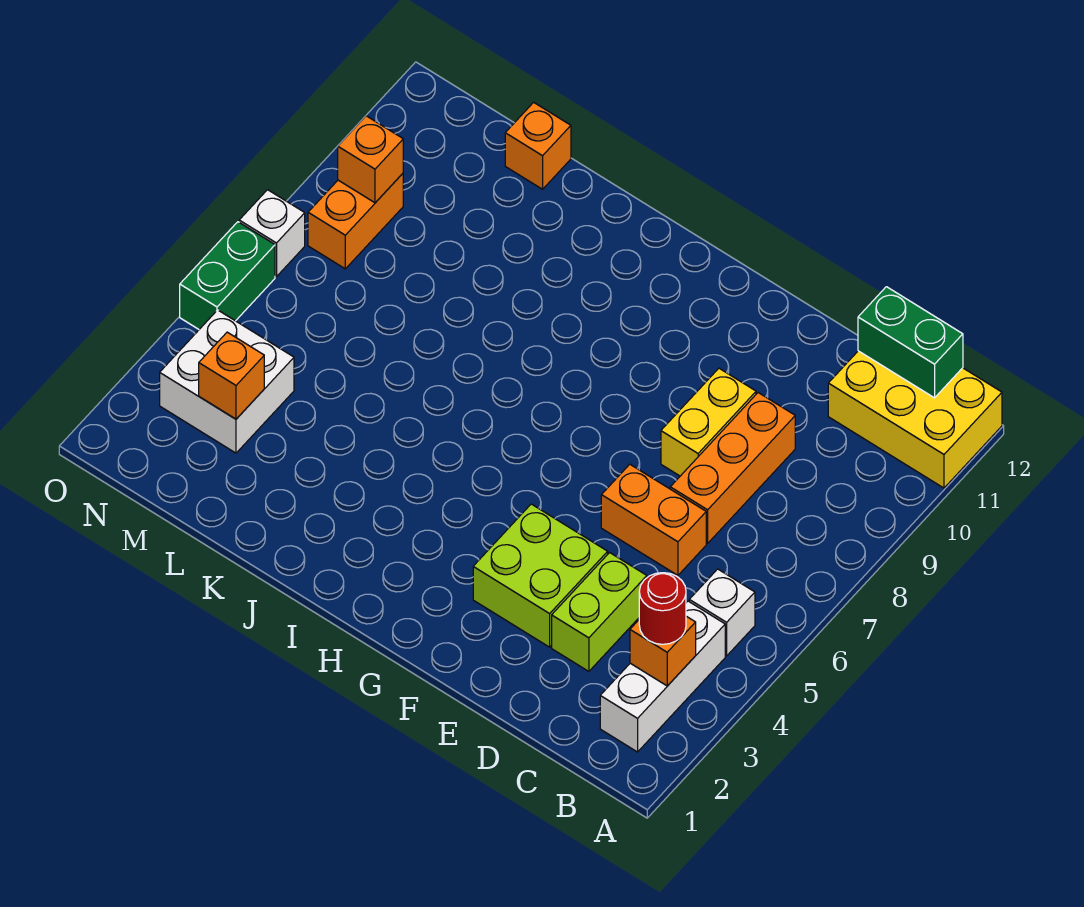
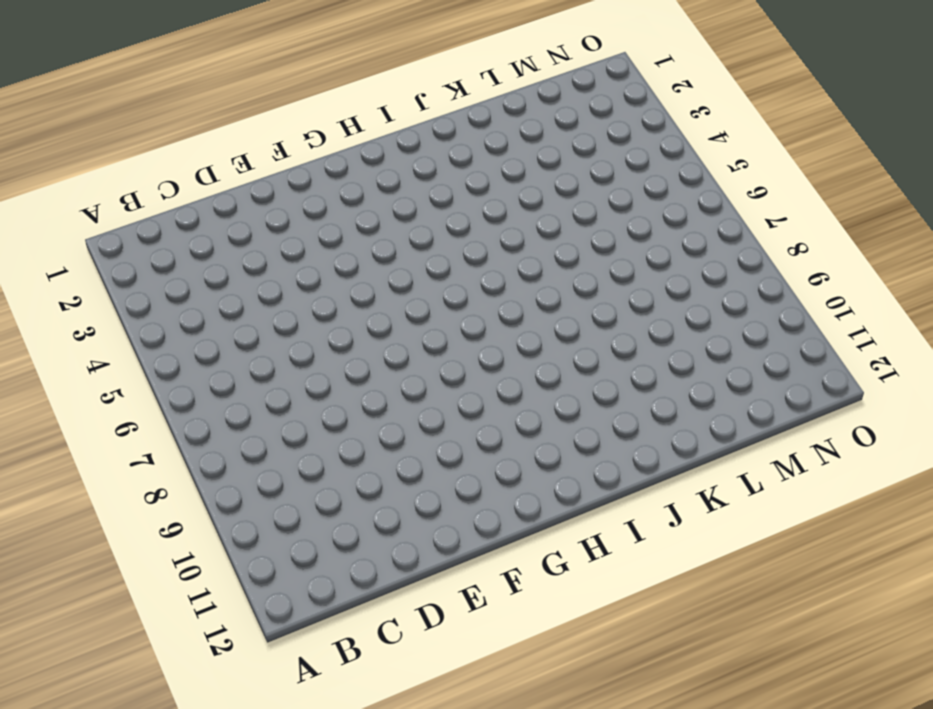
none -> yellow 2x3 brick [828,351,1002,488]
none -> white 1x3 brick [600,601,725,752]
none -> white 1x1 brick [689,569,755,656]

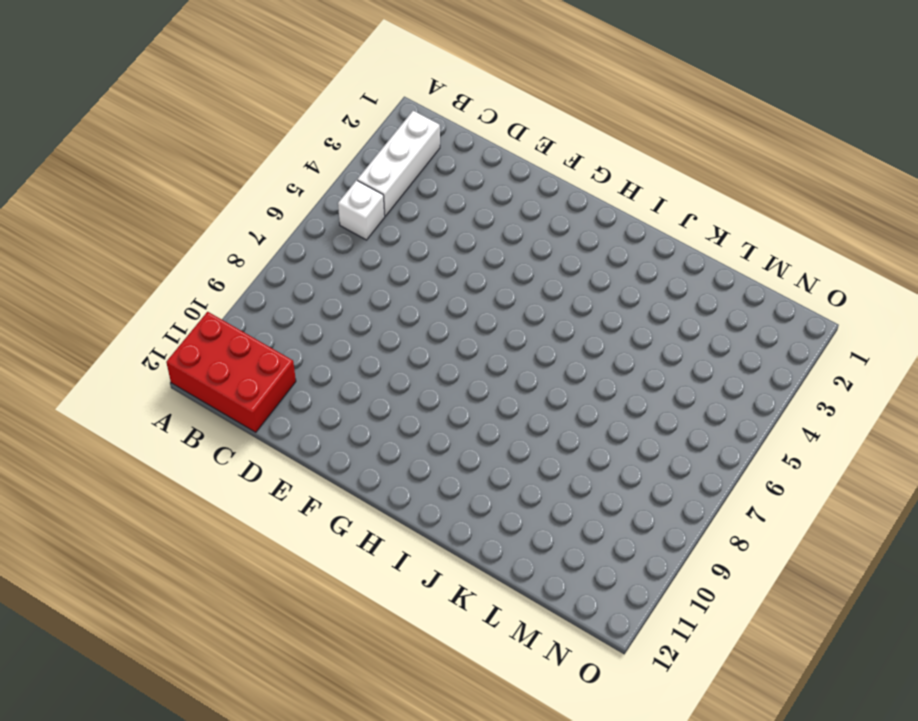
red 2x3 brick [166,312,296,432] -> yellow 2x3 brick [828,351,1002,488]
none -> lime 1x2 brick [552,553,647,671]
none -> orange 1x2 brick [601,464,706,575]
none -> orange 1x3 brick [670,393,795,543]

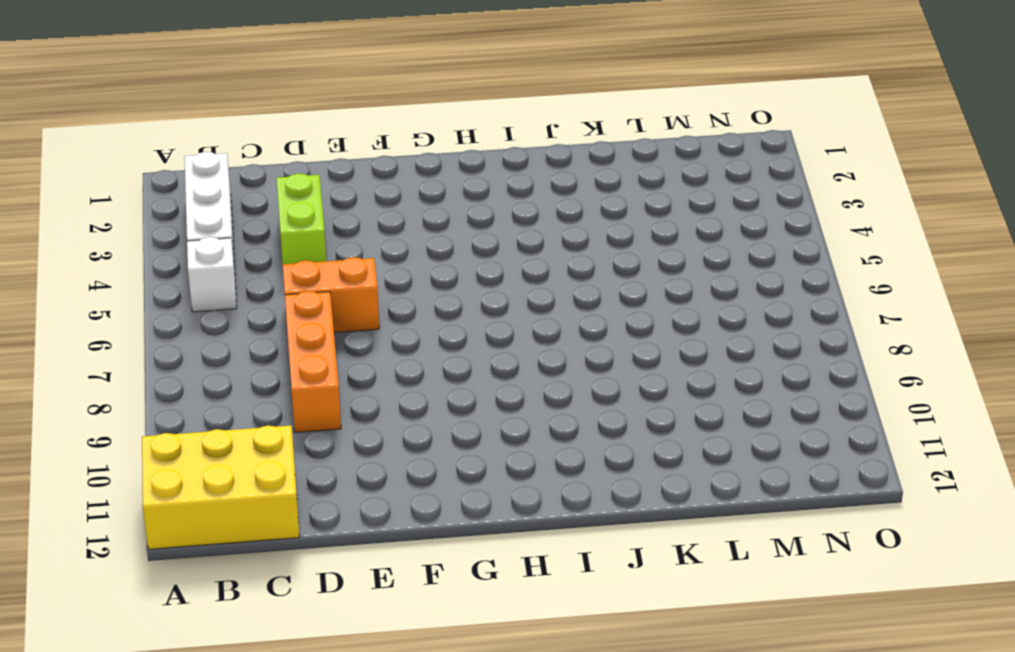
none -> lime 2x2 brick [473,504,608,647]
none -> yellow 1x2 brick [661,368,756,476]
none -> orange 1x1 brick [505,102,571,189]

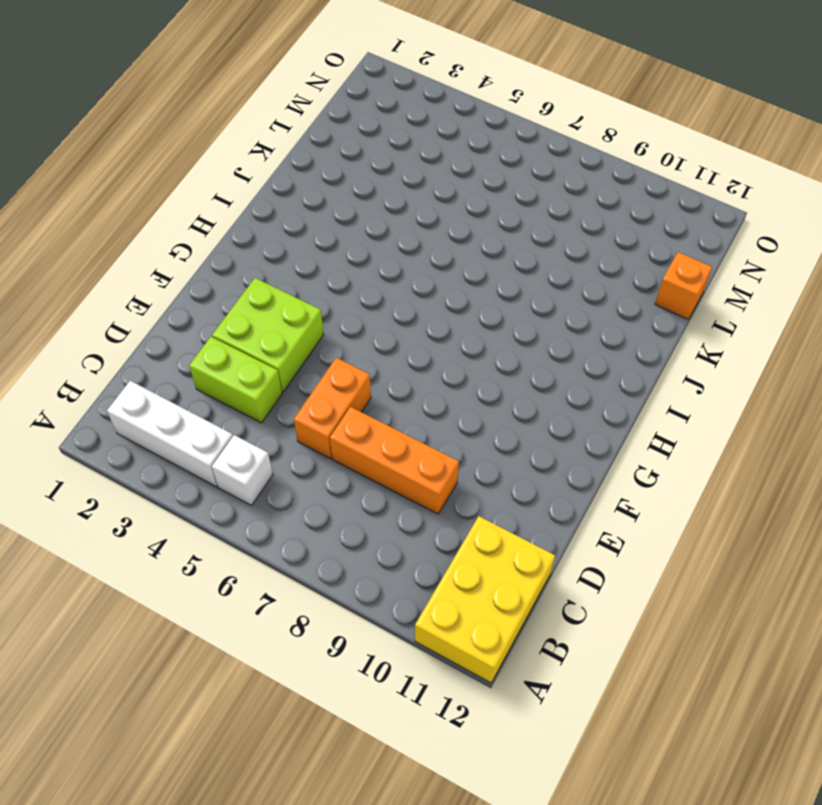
none -> yellow 1x2 brick [661,368,756,476]
none -> white 2x2 brick [160,310,294,453]
none -> orange 1x2 brick [308,174,403,269]

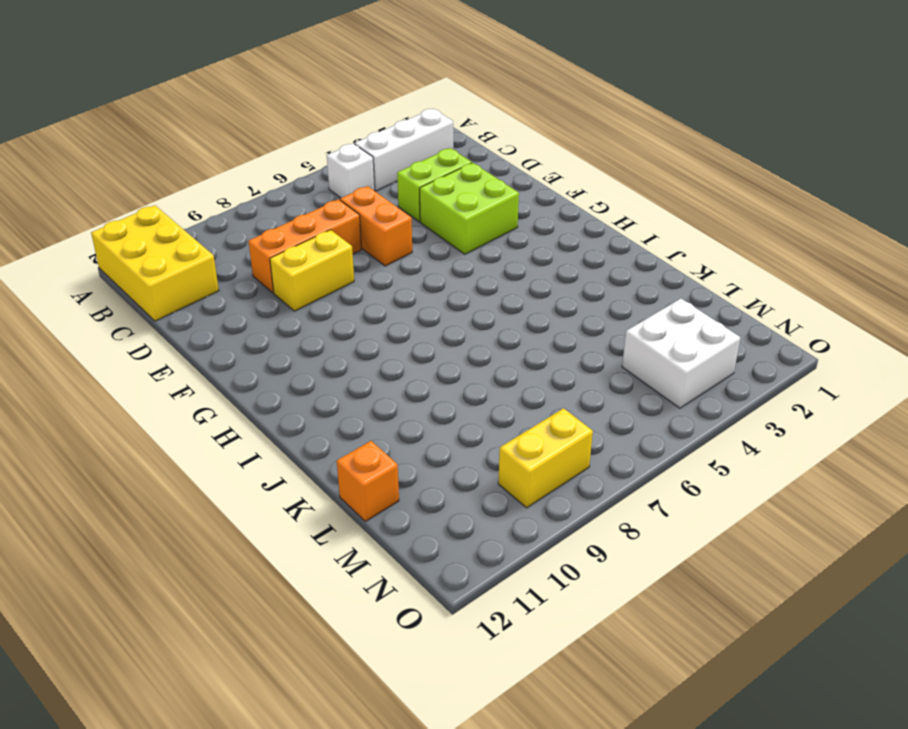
yellow 1x2 brick [498,408,593,508] -> orange 1x2 brick [308,174,403,269]
none -> green 1x2 brick [180,222,275,329]
none -> white 1x1 brick [239,190,305,277]
none -> orange 1x1 brick [630,616,696,686]

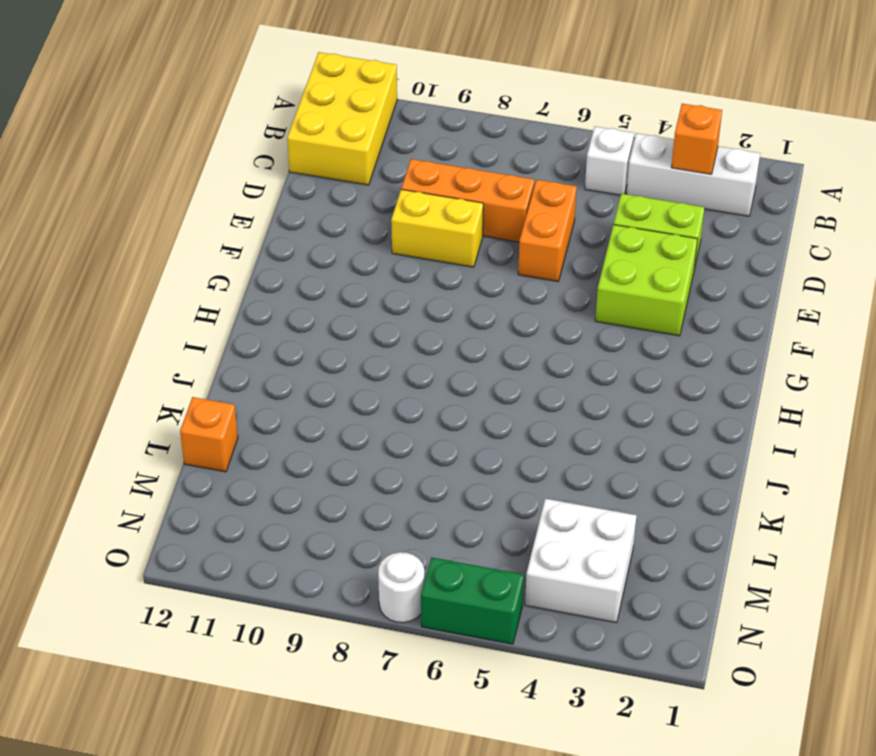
white 1x1 round brick [378,552,424,623] -> white 1x1 brick [239,190,305,277]
none -> orange 1x2 brick [308,174,403,269]
none -> green 1x2 brick [858,287,963,398]
none -> orange 1x1 brick [199,332,264,419]

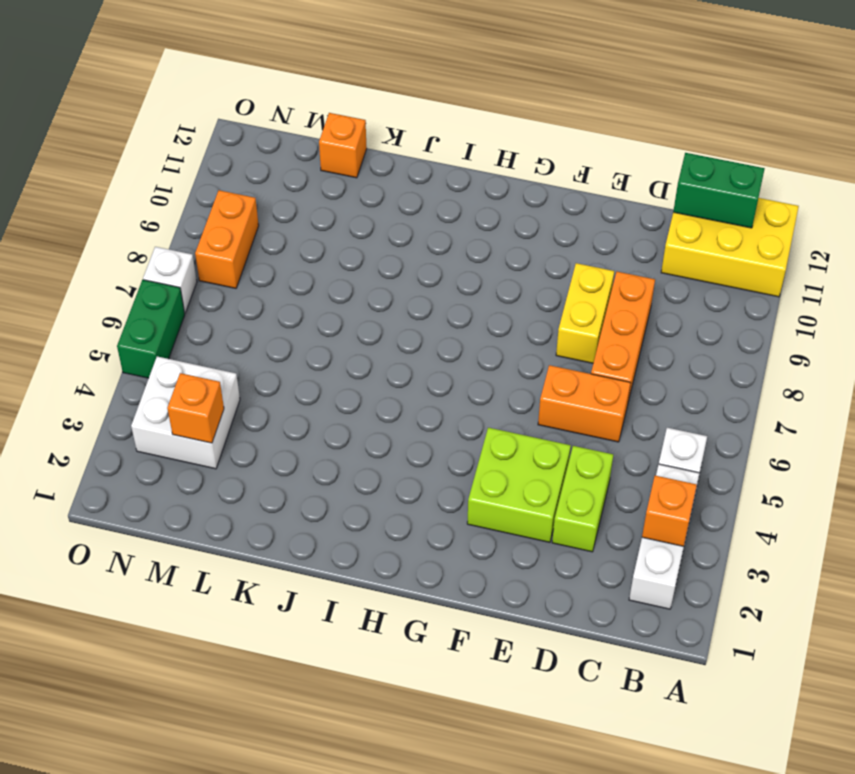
none -> orange 1x1 brick [338,116,403,203]
none -> red 1x1 round brick [639,573,686,644]

